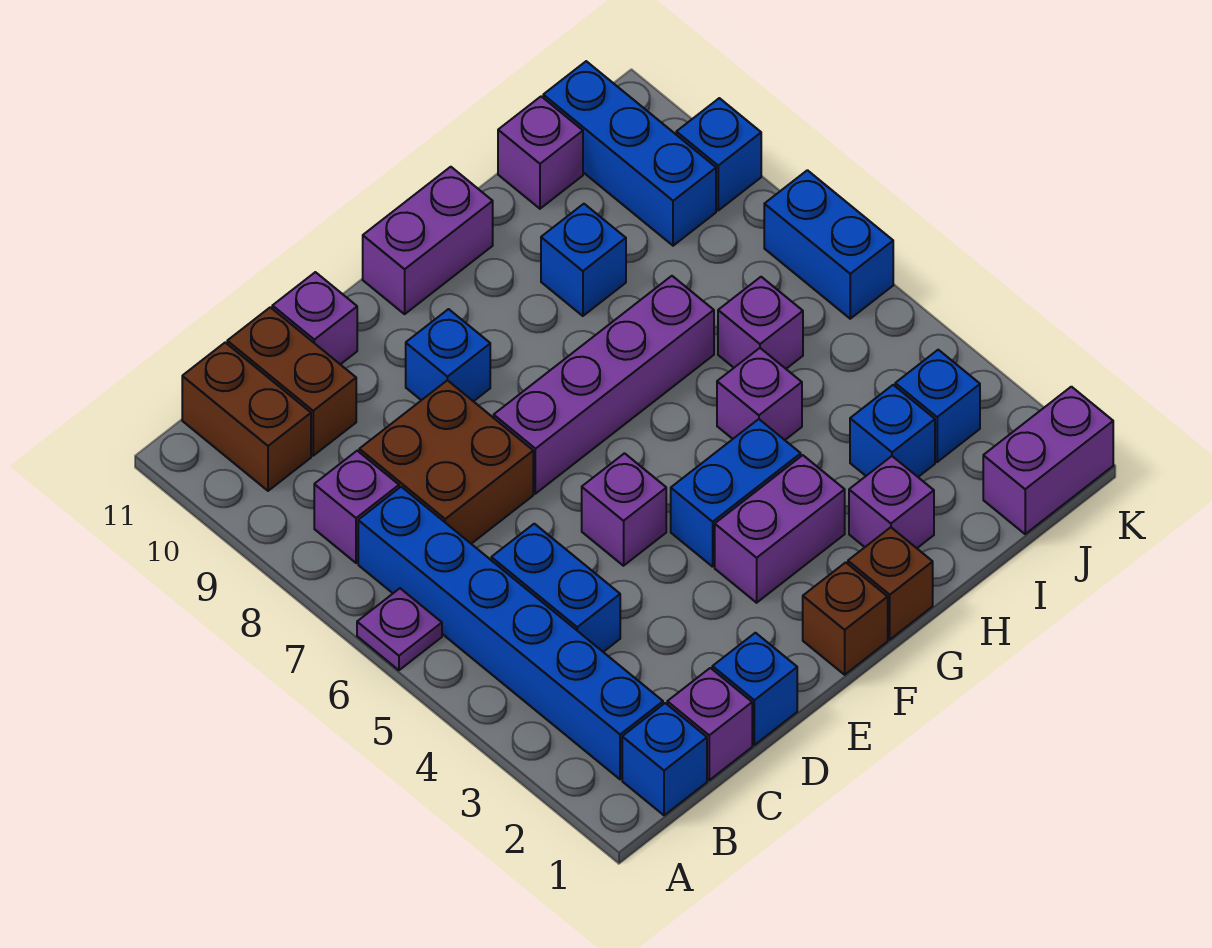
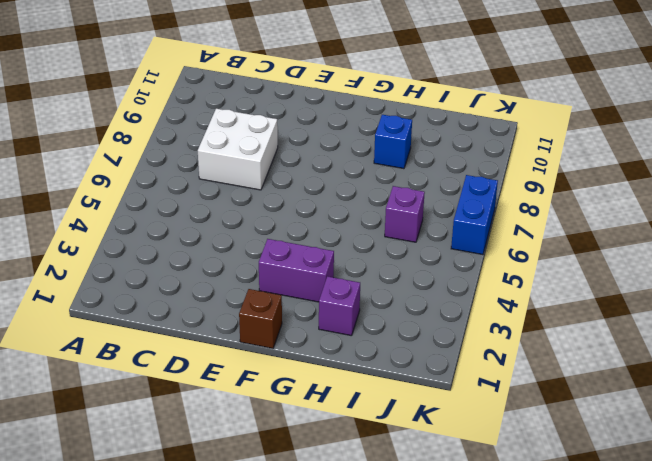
white 2x2 brick [198,109,278,190] -> brown 2x2 brick [359,380,533,544]
none -> purple 1x1 plate [357,588,442,670]
none -> blue 1x1 brick [622,703,707,815]
none -> blue 1x6 brick [358,487,663,779]
none -> purple 1x1 brick [314,451,399,563]

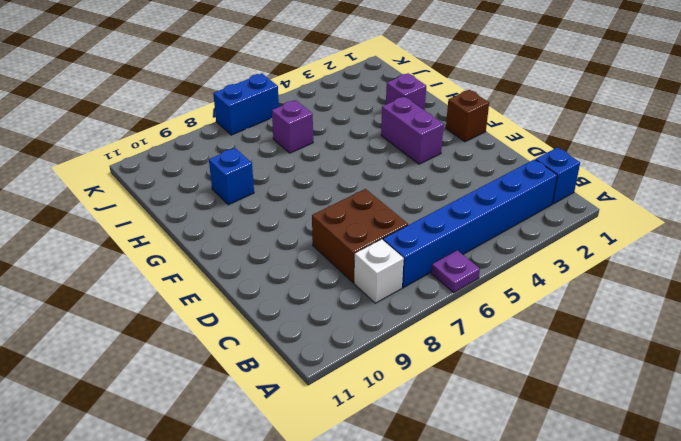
white 1x1 brick [354,239,404,303] -> purple 1x1 brick [314,451,399,563]
none -> brown 1x2 brick [182,343,311,491]
none -> purple 1x1 brick [667,668,752,780]
none -> blue 1x2 brick [491,524,620,652]
none -> brown 1x2 brick [227,307,356,456]

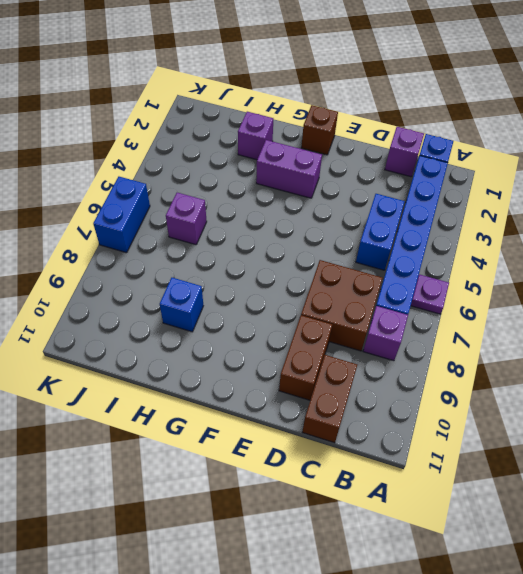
brown 1x2 brick [279,315,332,400] -> brown 1x2 brick moved to [182,343,311,491]
none -> blue 1x1 brick [712,633,797,745]
none -> purple 1x1 brick [272,272,357,364]
none -> purple 1x1 brick [582,453,666,566]
none -> purple 1x4 brick [494,276,714,494]

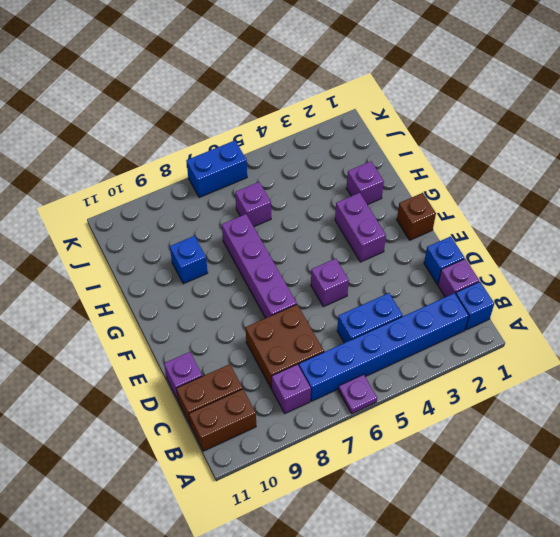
none -> blue 1x1 brick [406,309,490,401]
none -> blue 1x2 brick [671,419,801,567]
none -> purple 1x2 brick [363,167,493,314]
none -> brown 1x1 brick [848,527,933,640]

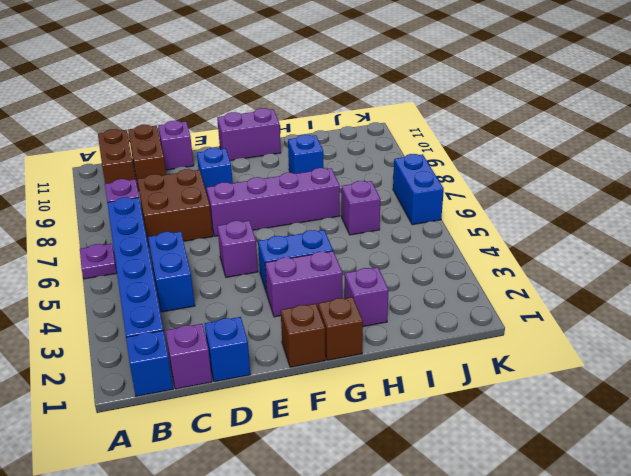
none -> purple 1x1 brick [717,348,802,440]
none -> blue 1x1 brick [850,385,935,477]
none -> purple 1x1 brick [498,97,583,209]
none -> purple 1x2 brick [983,387,1113,534]

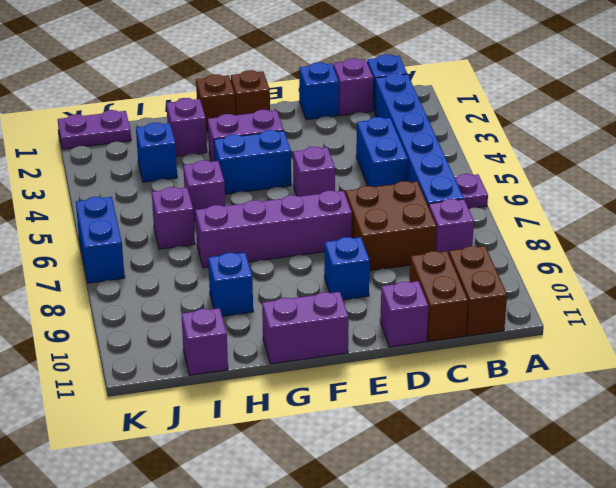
purple 1x2 plate [58,110,131,149] -> purple 1x2 brick [983,387,1113,534]
none -> blue 1x1 brick [895,350,980,462]
none -> blue 1x3 brick [543,61,716,246]
none -> blue 1x1 brick [676,98,761,210]

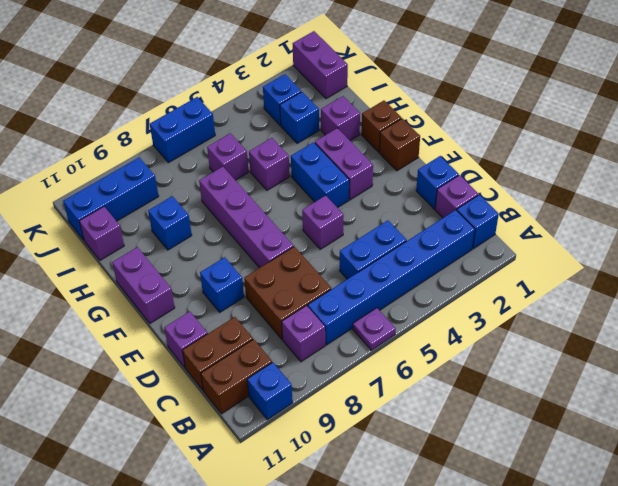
blue 1x1 brick [247,362,293,420] -> blue 1x1 brick moved to [676,98,761,210]

